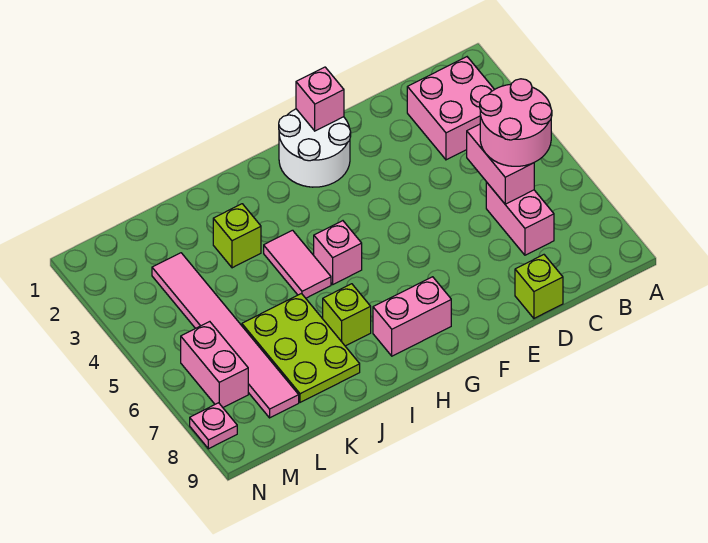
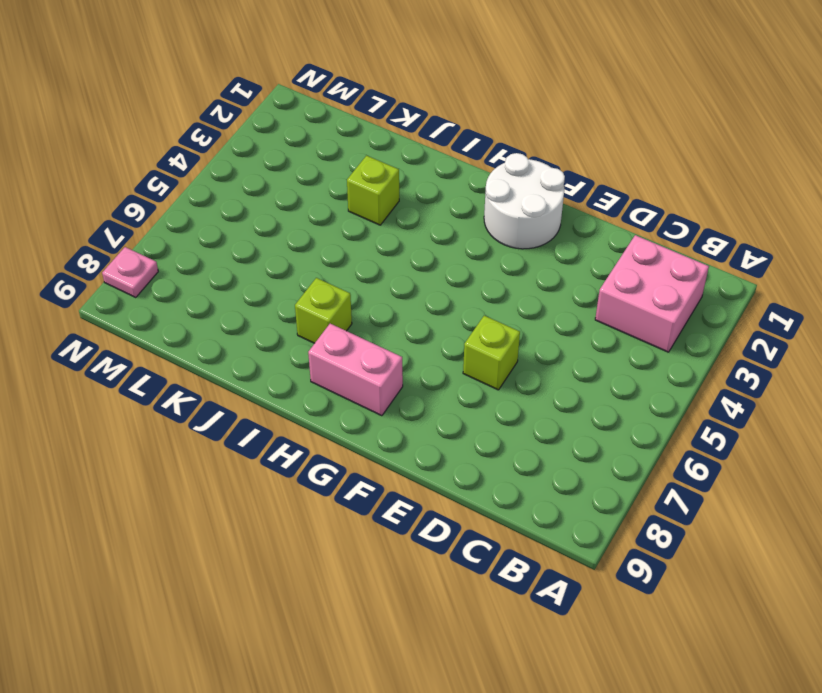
lime 1x1 brick [463,316,520,390] -> lime 1x1 brick moved to [515,255,563,318]
none -> pink 1x2 brick [486,182,554,255]
none -> pink 1x1 brick [314,221,362,284]
none -> pink 1x2 tile [264,230,331,298]

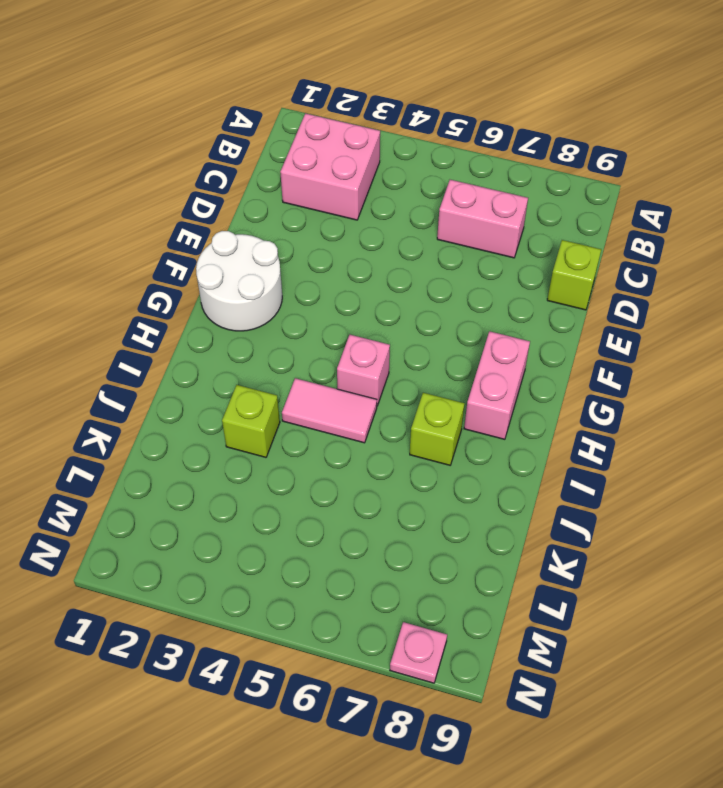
none -> lime 2x3 plate [242,294,360,402]
none -> pink 1x6 tile [152,253,299,418]
none -> pink 1x2 brick [181,322,248,407]

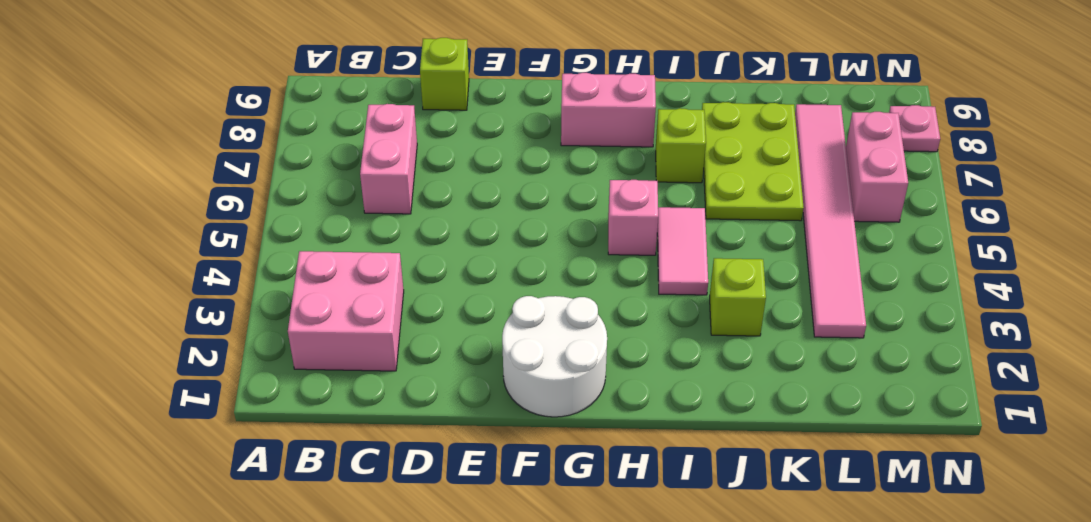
none -> pink 1x2 brick [467,124,534,204]
none -> pink 1x1 brick [296,67,344,131]
none -> pink 2x2 round brick [480,79,552,166]

